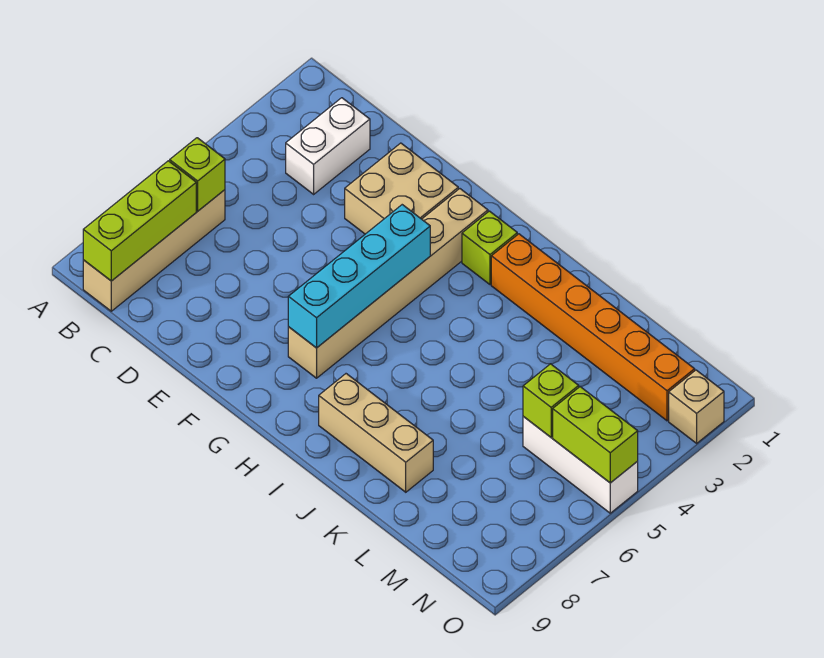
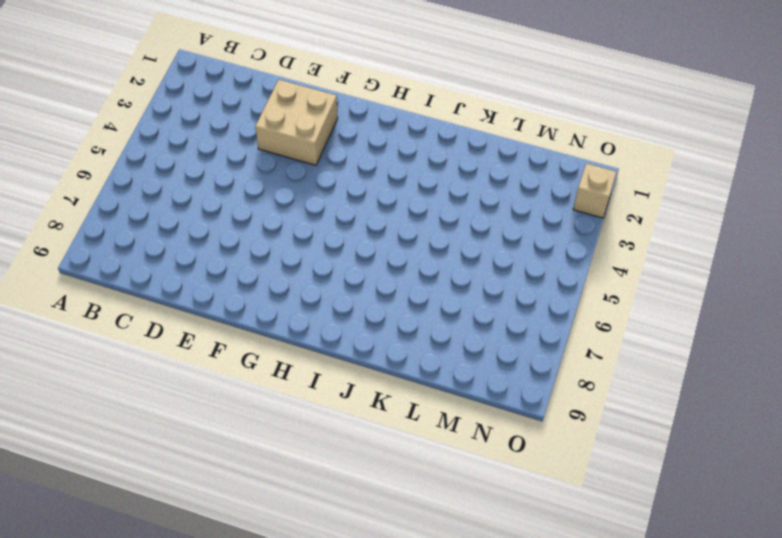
none -> tan 1x4 brick [83,190,225,311]
none -> white 1x2 brick [286,98,370,194]
none -> tan 1x6 brick [288,189,488,378]

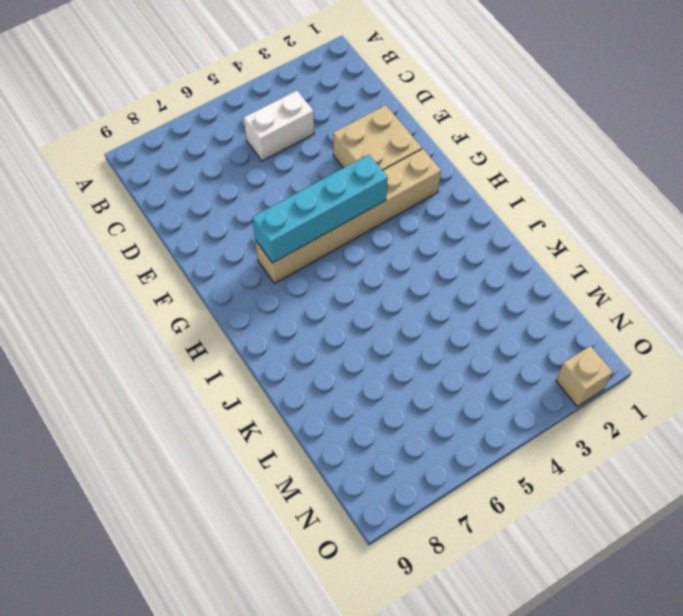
white 1x2 brick [244,91,314,161] -> white 1x2 brick moved to [286,98,370,194]
none -> tan 1x4 brick [83,190,225,311]
none -> lime 1x1 brick [462,211,517,285]
none -> orange 1x6 brick [491,234,695,421]

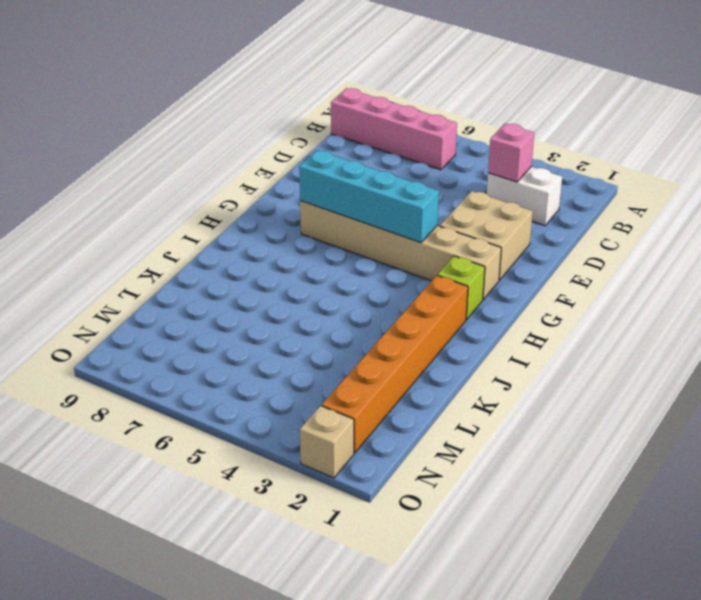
pink 1x4 brick [331,88,457,170] -> tan 1x4 brick [83,190,225,311]
pink 1x1 brick [488,123,534,182] -> none
none -> tan 1x3 brick [319,374,433,492]
none -> white 1x3 brick [523,417,638,513]
none -> lime 1x1 brick [170,138,225,211]

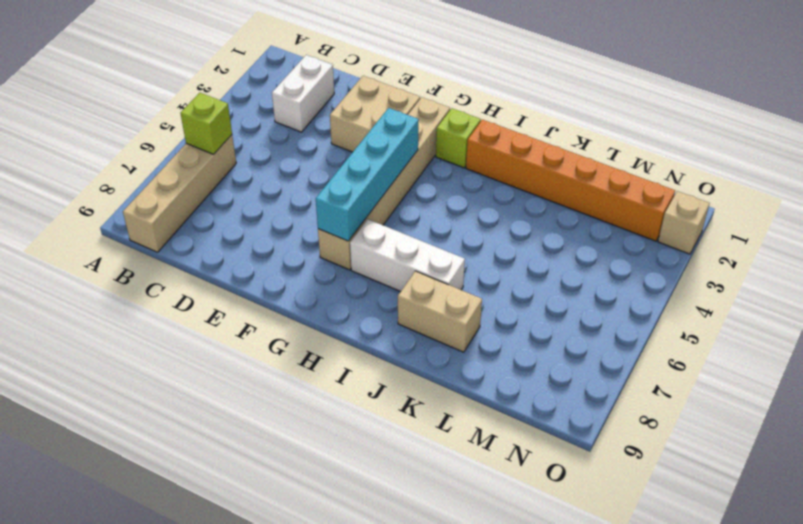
white 1x3 brick [350,219,465,292] -> white 1x3 brick moved to [523,417,638,513]
tan 1x2 brick [398,271,482,352] -> tan 1x3 brick [319,374,433,492]
none -> lime 1x3 brick [83,161,196,281]
none -> lime 1x1 brick [523,364,579,437]
none -> lime 1x2 brick [553,387,638,483]

